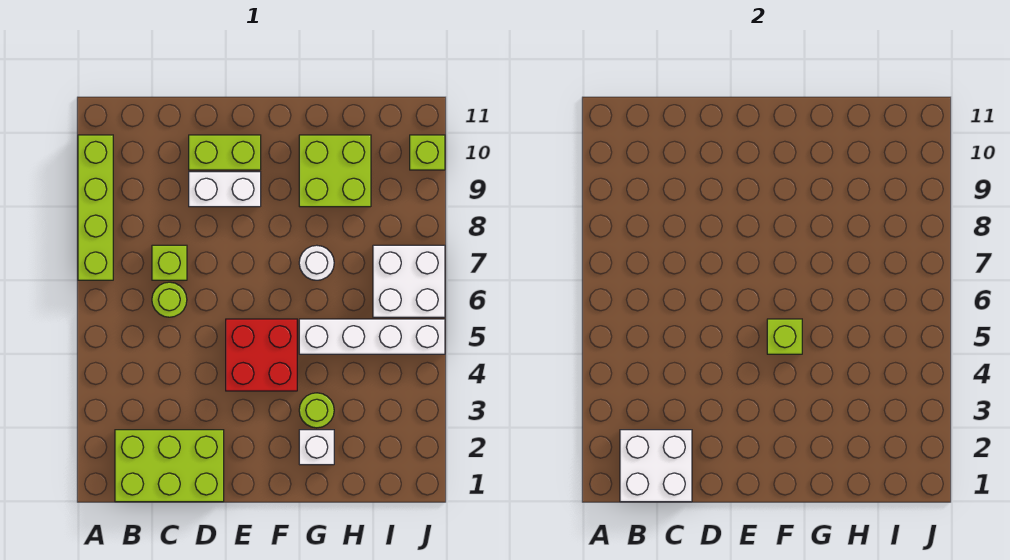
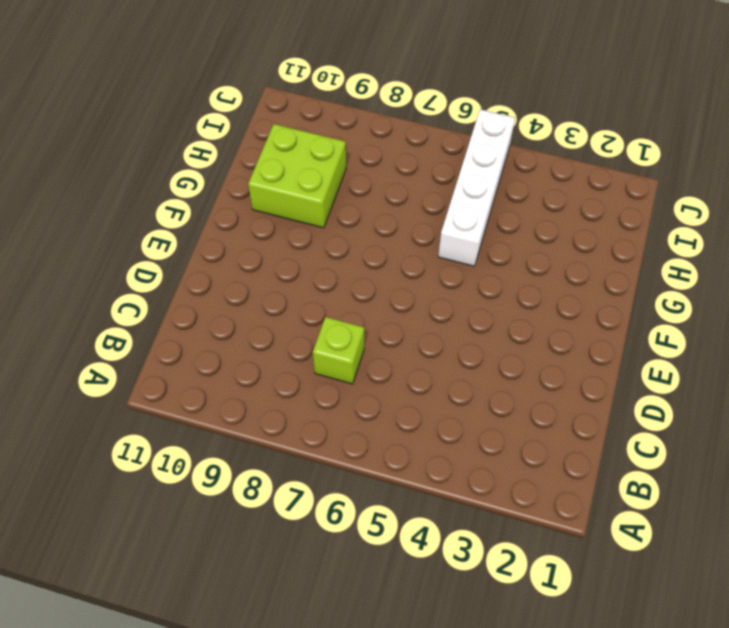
none -> lime 1x4 brick [78,135,113,280]
none -> lime 2x3 brick [115,430,224,502]
none -> lime 1x1 round brick [152,282,187,317]

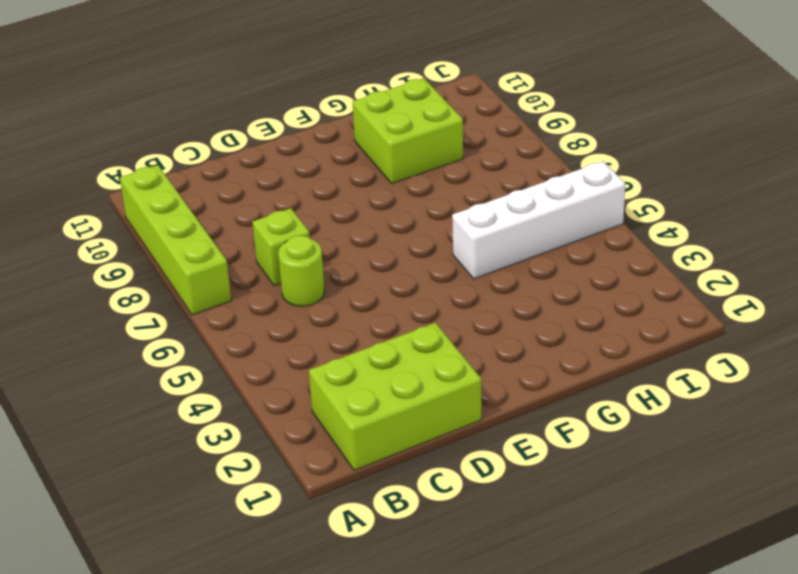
none -> white 1x2 brick [189,172,261,207]
none -> lime 1x2 brick [189,135,261,170]
none -> red 2x2 brick [226,319,297,391]

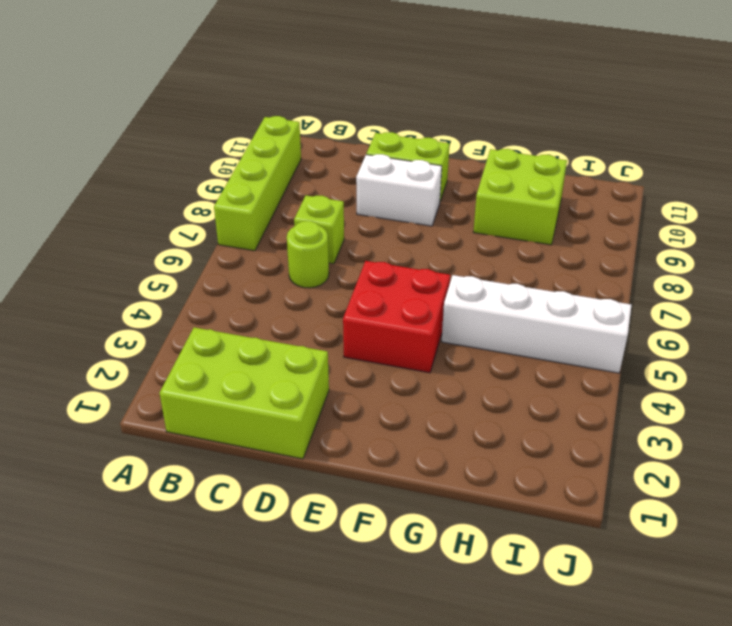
none -> white 1x1 brick [299,430,334,465]
none -> lime 1x1 round brick [299,393,334,428]
none -> white 1x1 round brick [299,245,334,280]

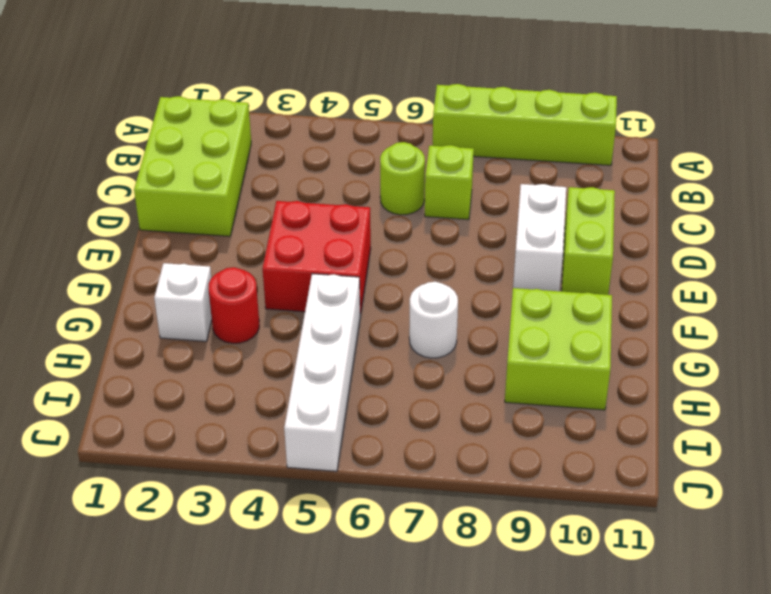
red 1x1 round brick [209,267,259,343] -> lime 1x1 round brick [299,393,334,428]
none -> white 2x2 brick [373,245,445,317]
none -> lime 1x1 brick [410,135,445,170]
none -> white 2x2 brick [620,430,692,502]

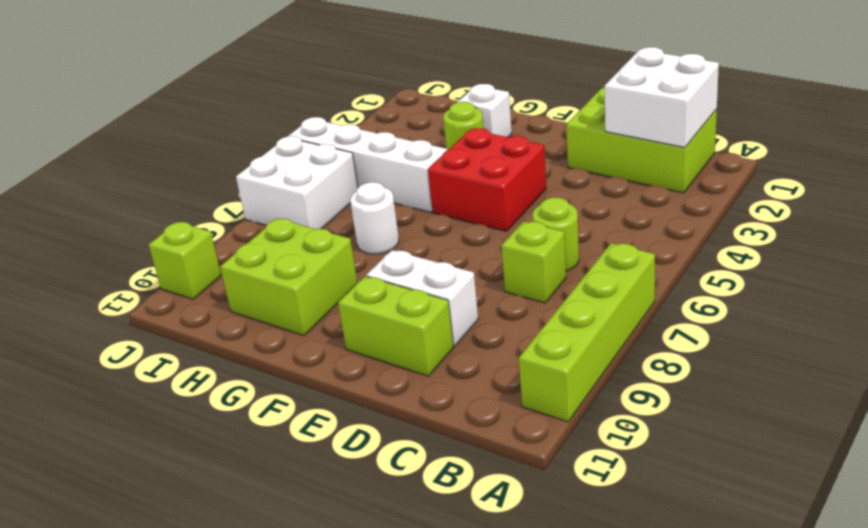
none -> lime 1x1 brick [767,319,802,354]

